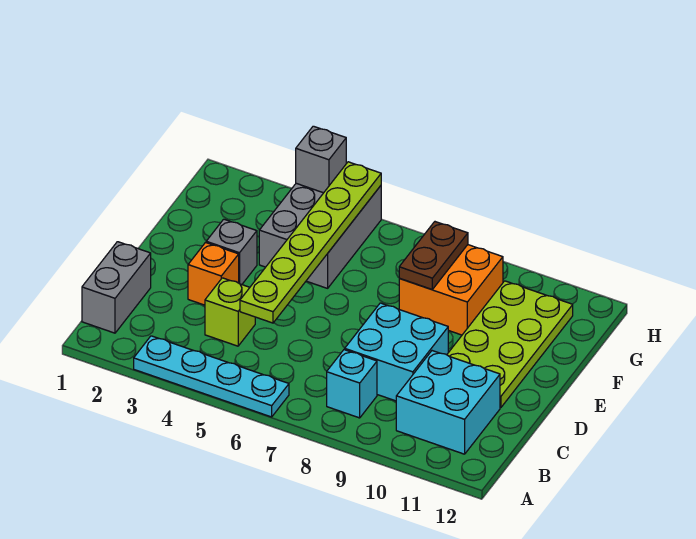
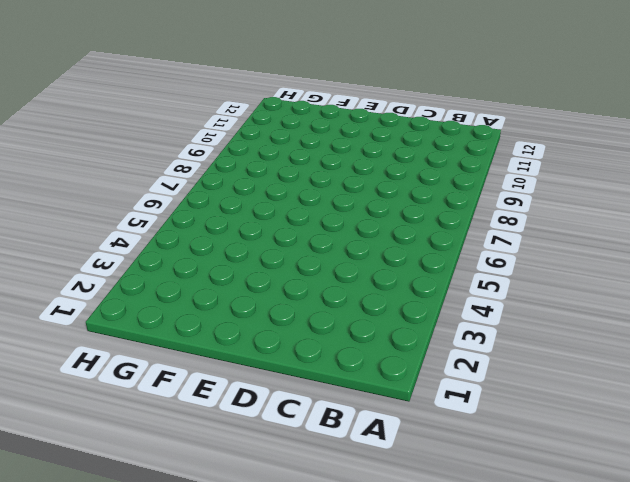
none -> cyan 1x4 plate [134,336,289,417]
none -> grey 1x2 brick [82,242,151,333]
none -> cyan 1x1 brick [327,350,377,418]

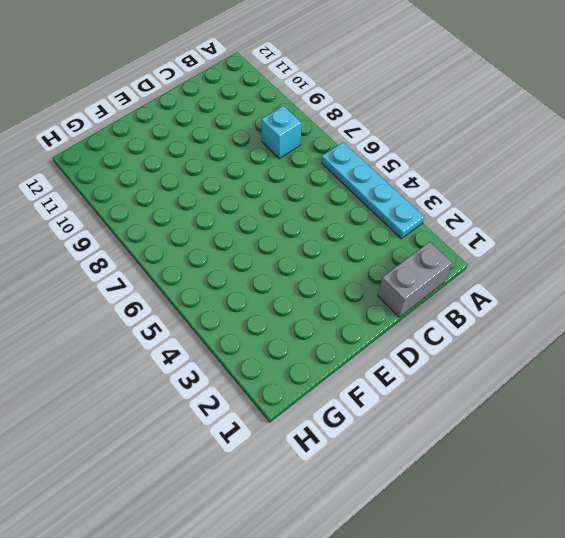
none -> cyan 2x2 brick [396,351,500,454]
none -> lime 1x1 brick [205,278,255,346]
none -> cyan 2x2 brick [345,303,448,401]

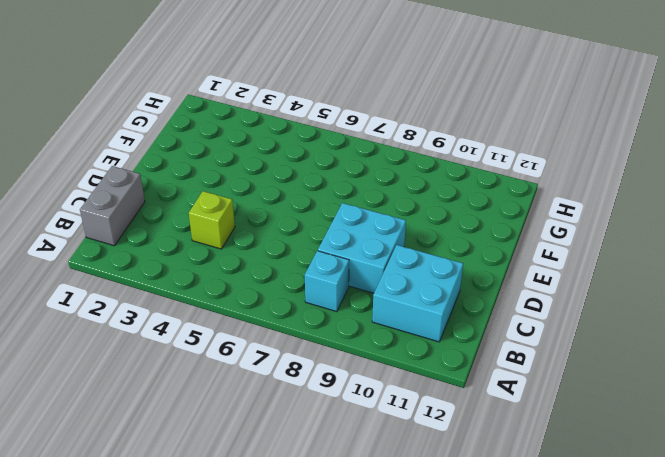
none -> cyan 1x4 plate [134,336,289,417]
none -> orange 1x1 brick [188,243,239,305]
none -> lime 2x4 plate [447,281,573,408]

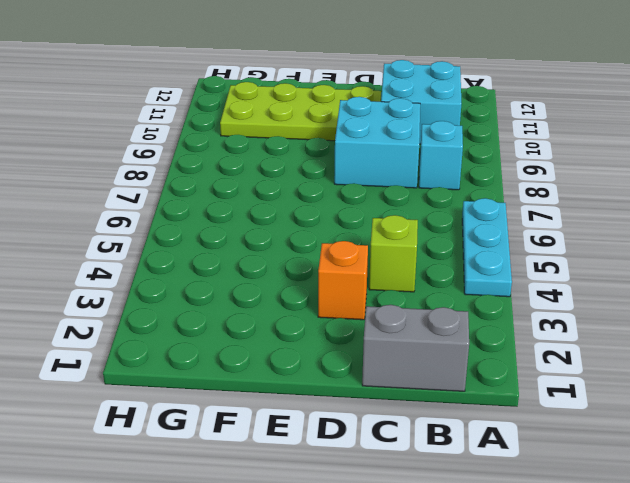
cyan 1x3 plate [462,198,512,297] -> cyan 1x4 plate [134,336,289,417]
none -> grey 1x1 brick [206,219,257,284]
none -> grey 2x3 brick [259,183,381,288]
none -> orange 2x2 brick [399,245,503,335]

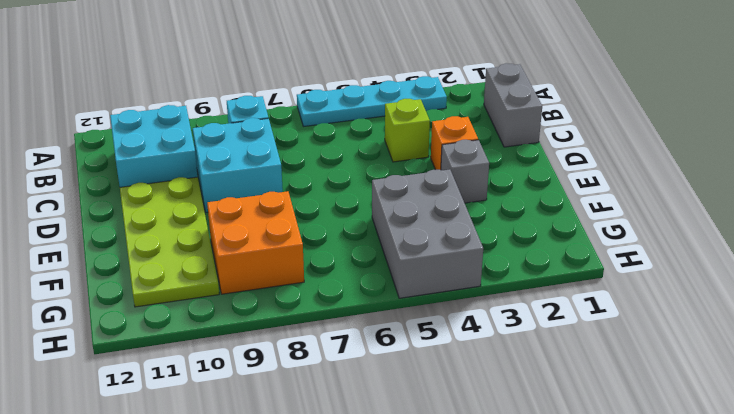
none -> lime 1x6 plate [240,162,381,323]
none -> brown 1x2 plate [399,222,468,289]
none -> grey 1x1 brick [296,126,346,193]

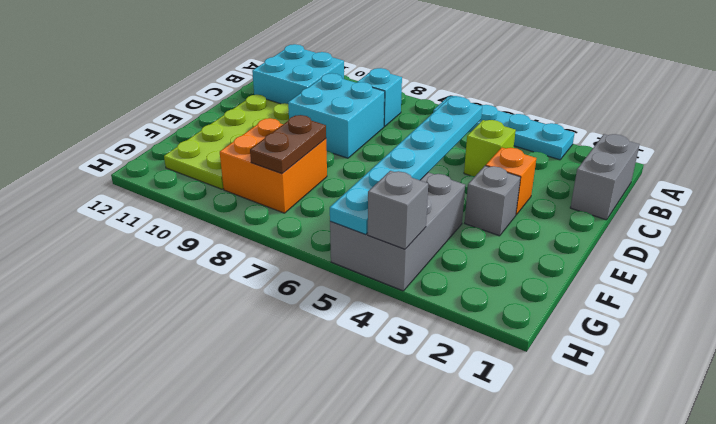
cyan 1x6 plate [330,97,482,235] -> lime 1x6 plate [240,162,381,323]

